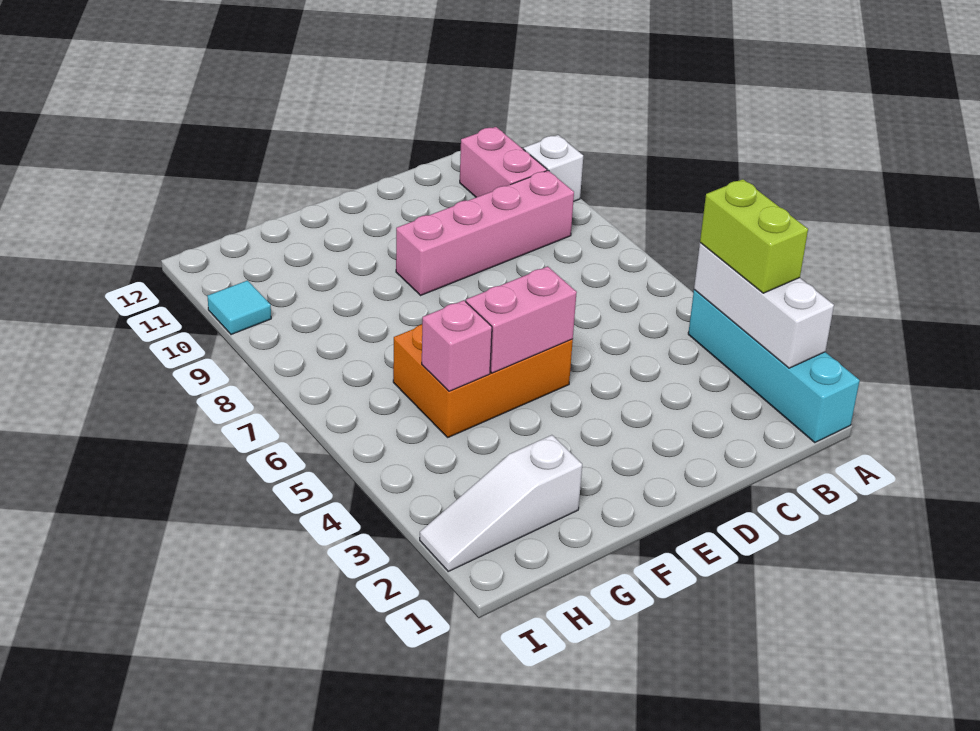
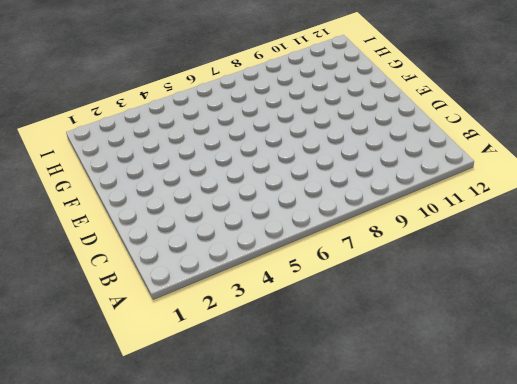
none -> cyan 1x4 brick [688,290,860,443]
none -> white 1x1 brick [523,135,583,202]

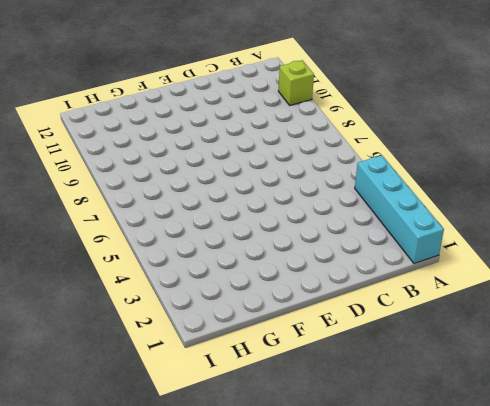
lime 1x1 brick [278,60,314,105] -> white 1x1 brick [523,135,583,202]
none -> pink 1x4 brick [396,170,574,295]
none -> pink 1x2 brick [460,127,547,197]

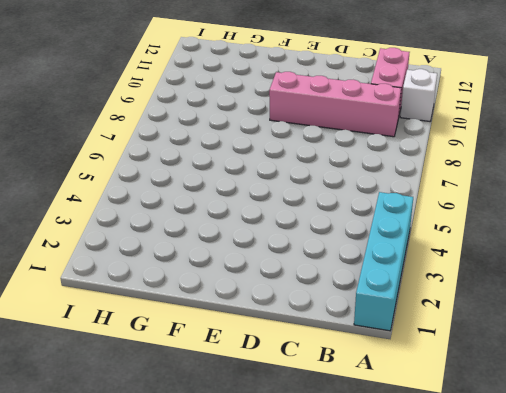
none -> orange 2x3 brick [393,324,573,437]
none -> white 1x3 slope [420,435,582,571]

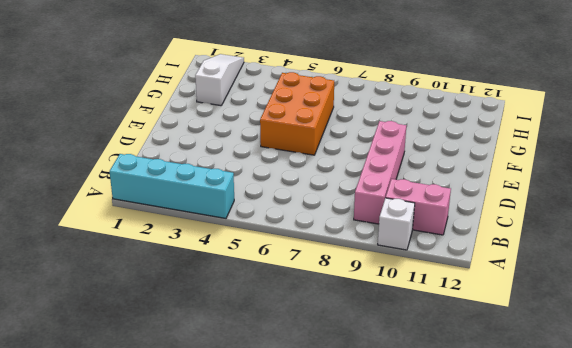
none -> cyan 1x1 tile [207,280,271,335]
none -> white 1x3 brick [694,243,834,368]

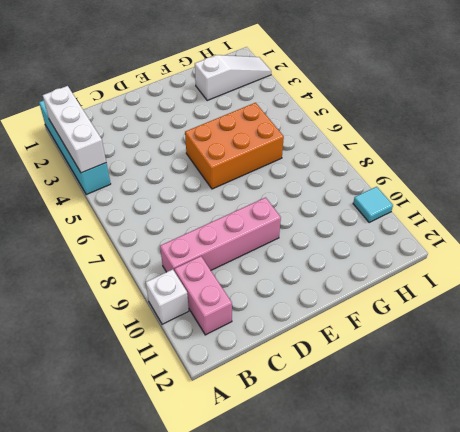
none -> pink 1x2 brick [466,266,577,373]
none -> pink 1x1 brick [422,300,492,391]

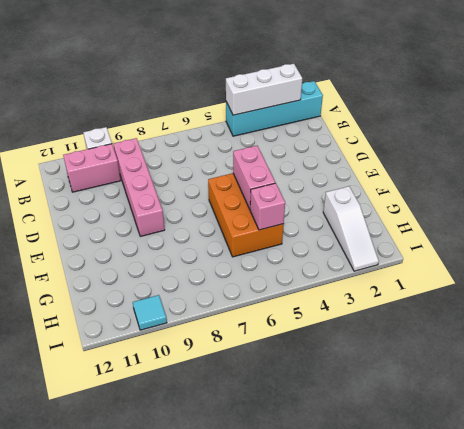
none -> lime 1x2 brick [700,179,808,293]

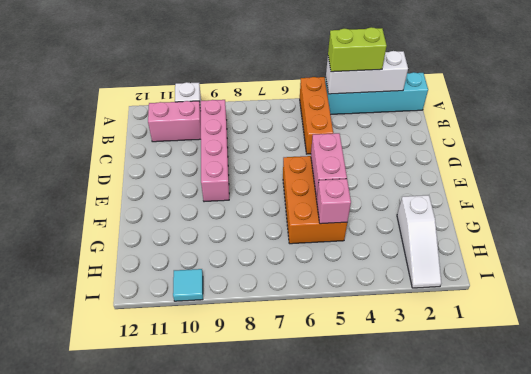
orange 1x3 brick [300,77,333,154] -> none

